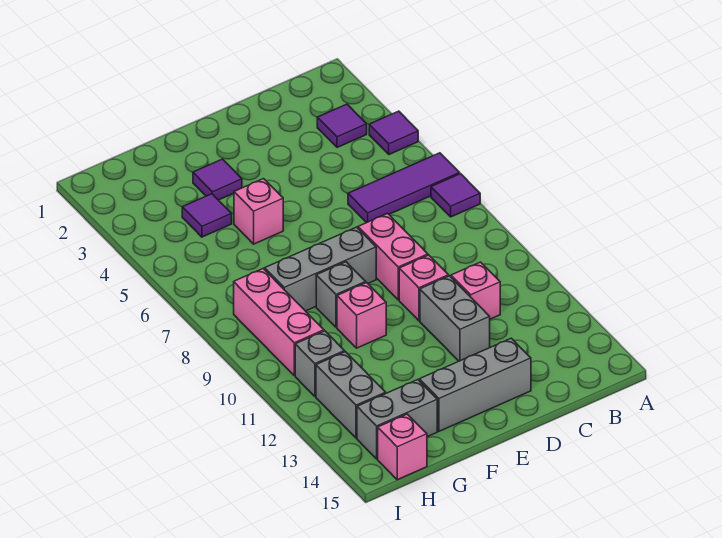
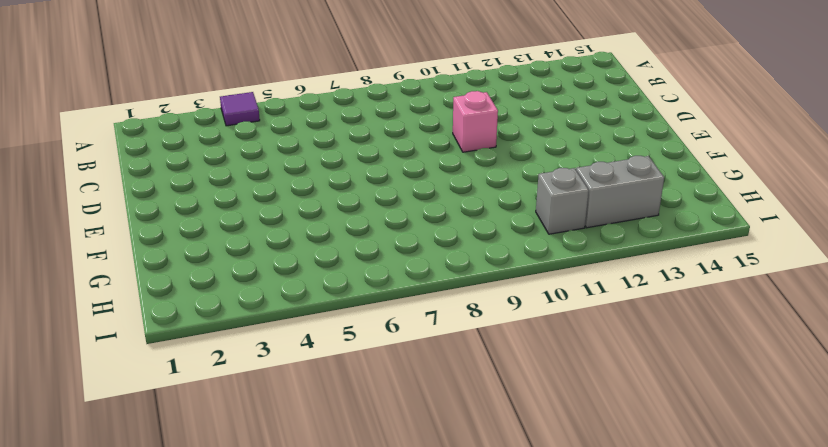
none -> purple 1x3 tile [348,153,460,223]
none -> purple 1x1 tile [431,174,480,217]
none -> purple 1x1 tile [317,104,367,148]

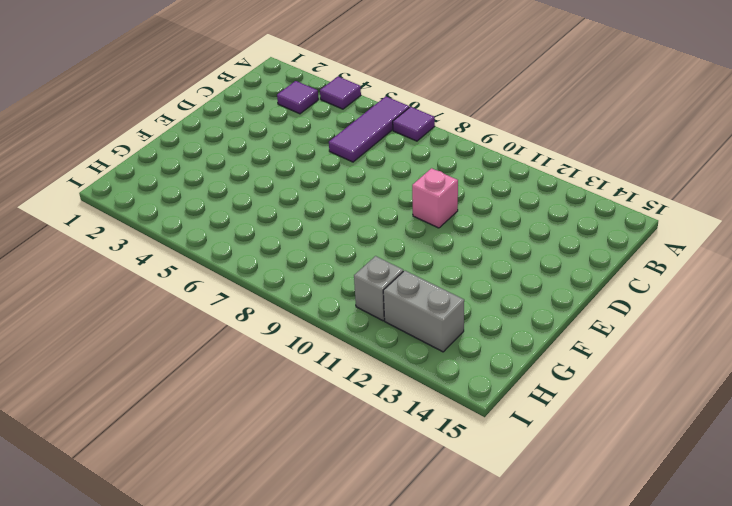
none -> pink 1x1 brick [451,262,500,319]
none -> pink 1x2 brick [358,213,428,300]
none -> grey 1x2 brick [420,276,490,361]

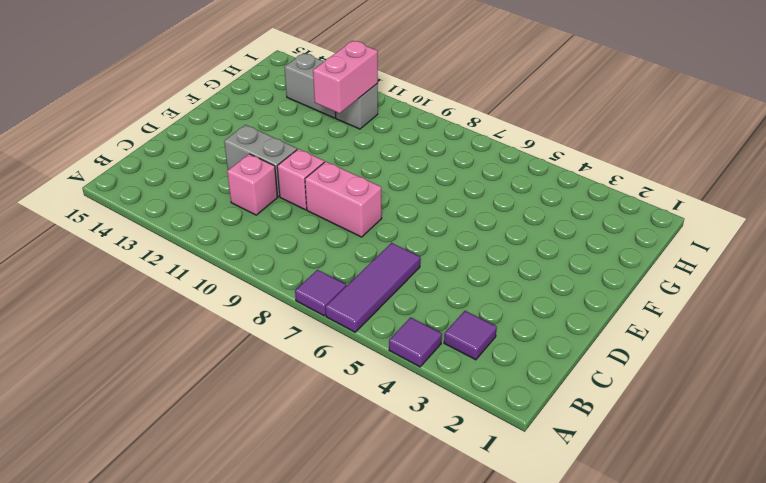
pink 1x2 brick [313,41,378,113] -> none
none -> grey 1x3 brick [419,338,531,431]
none -> grey 1x3 brick [265,227,376,311]
none -> purple 1x1 tile [193,159,242,200]

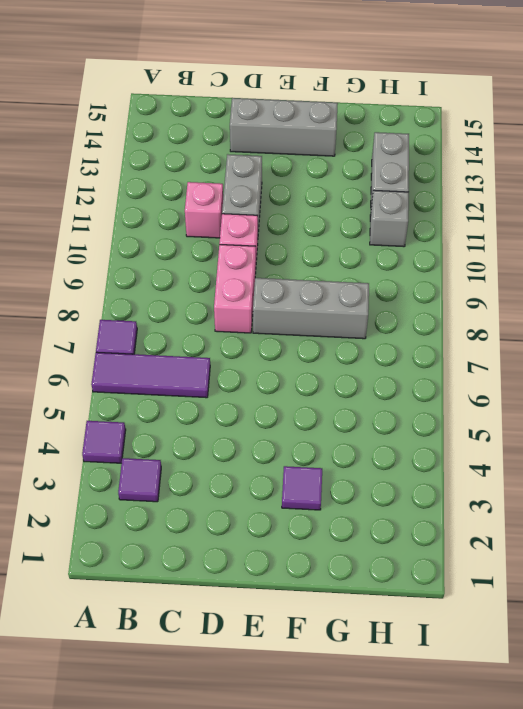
none -> pink 1x1 brick [234,179,283,244]
none -> grey 1x1 brick [316,262,366,327]
none -> pink 1x1 brick [337,283,386,348]

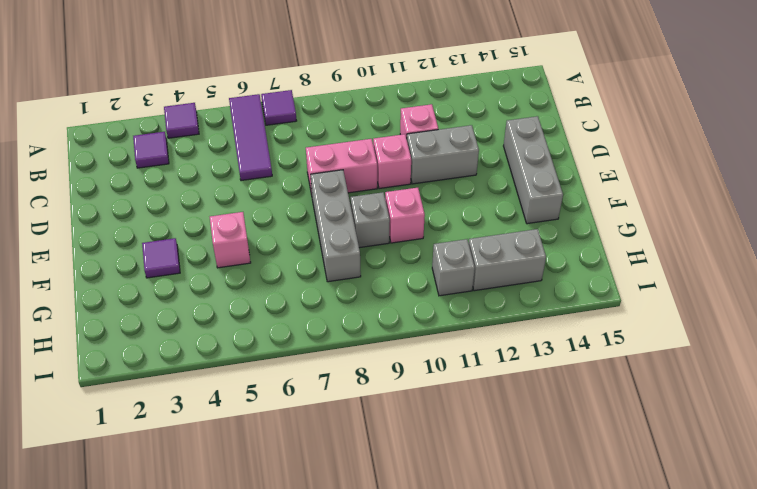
none -> purple 1x1 tile [182,194,232,237]
none -> grey 1x2 brick [357,380,437,459]
none -> pink 1x3 brick [234,269,324,376]

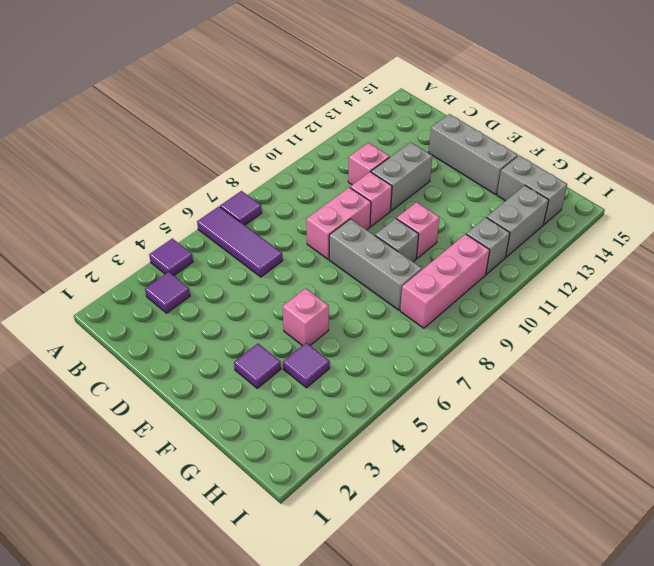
none -> pink 1x1 brick [378,414,427,480]

